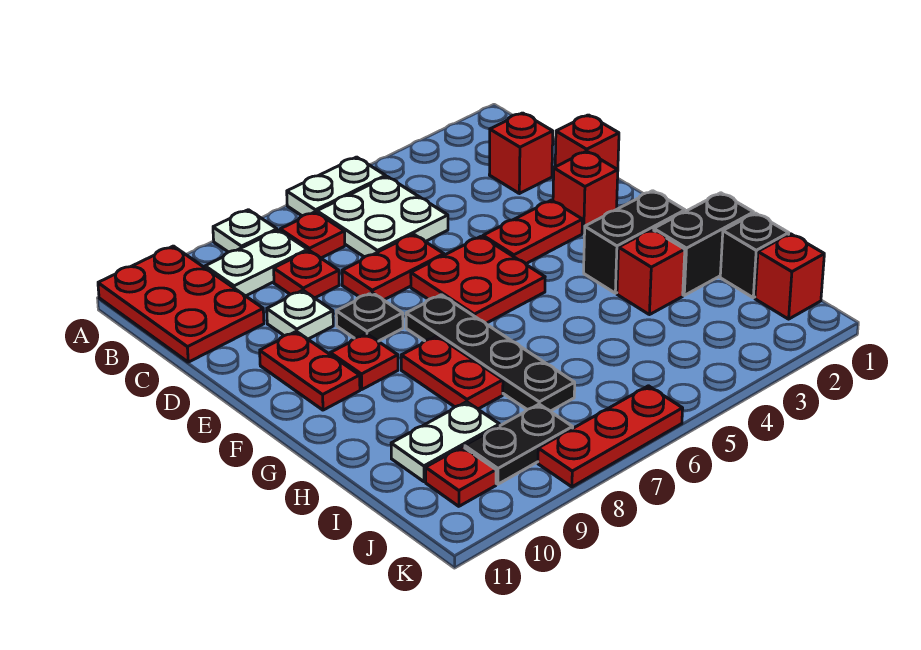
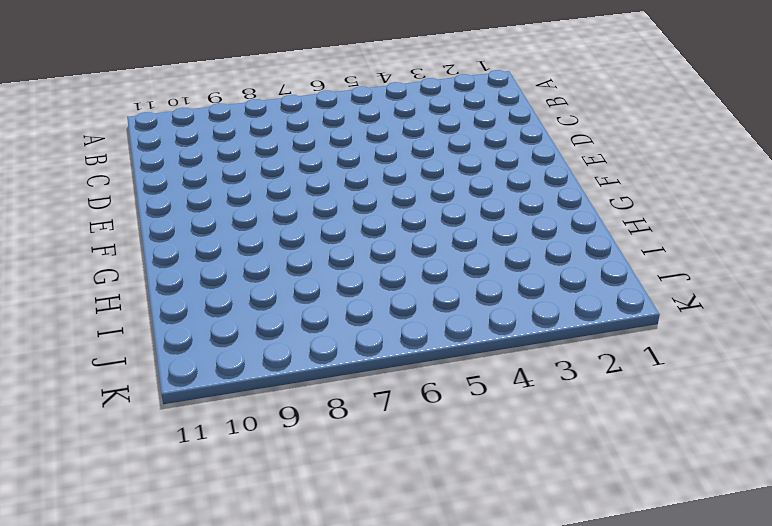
none -> white 1x2 plate [287,157,386,216]
none -> white 1x1 plate [213,210,277,252]
none -> red 2x3 plate [98,246,264,362]

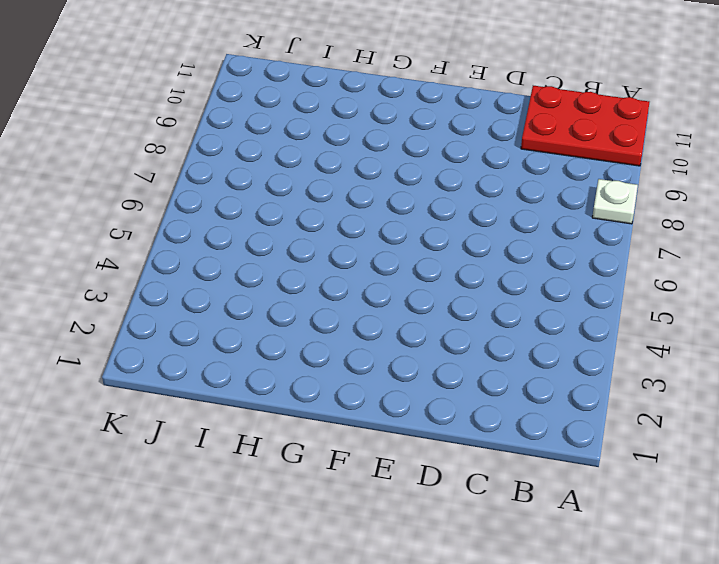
none -> white 1x2 plate [287,157,386,216]
none -> white 2x2 plate [317,177,448,257]
none -> red 1x1 plate [280,212,345,258]

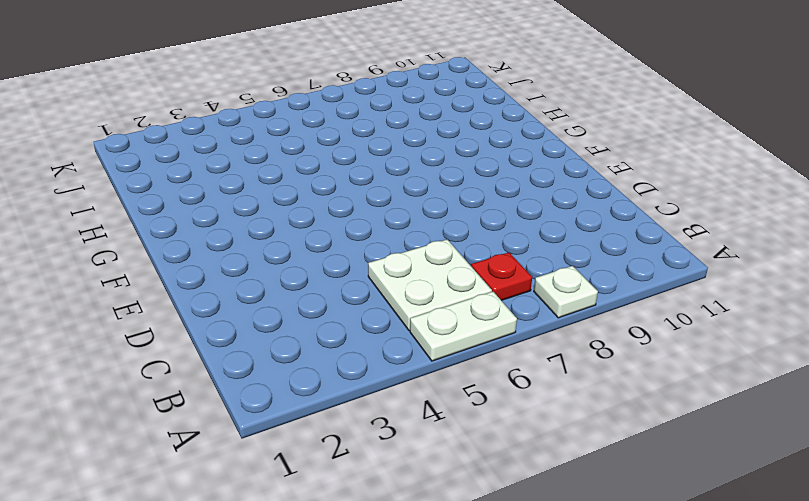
none -> red 2x3 plate [98,246,264,362]
none -> white 1x2 plate [205,230,308,296]
none -> red 1x1 brick [489,113,553,194]

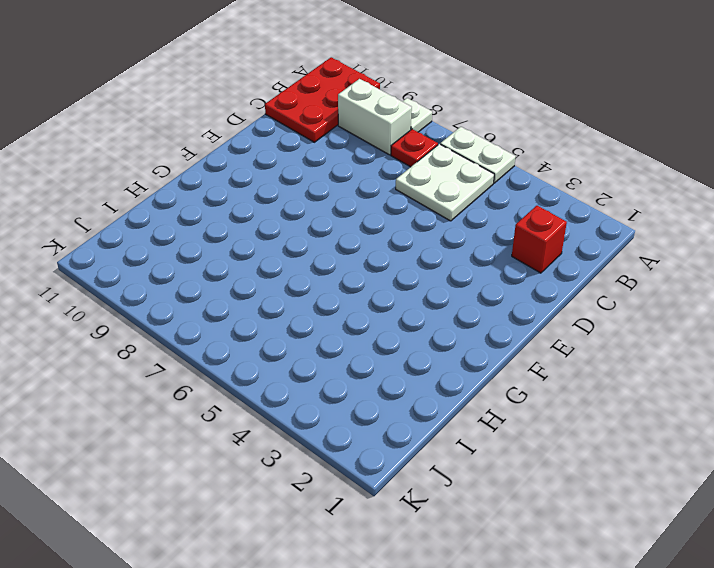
white 1x2 brick [338,79,412,155] -> white 1x2 plate [205,230,308,296]
none -> red 1x1 plate [274,251,339,298]
none -> red 1x1 brick [555,115,619,170]
none -> red 1x2 plate [342,234,444,300]

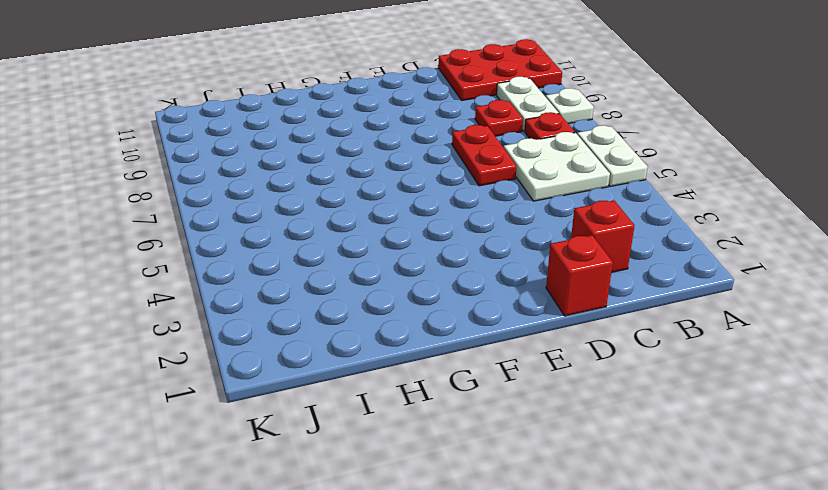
none -> white 1x1 plate [267,290,333,339]
none -> red 1x1 brick [553,151,618,233]
none -> red 1x2 plate [483,200,582,264]

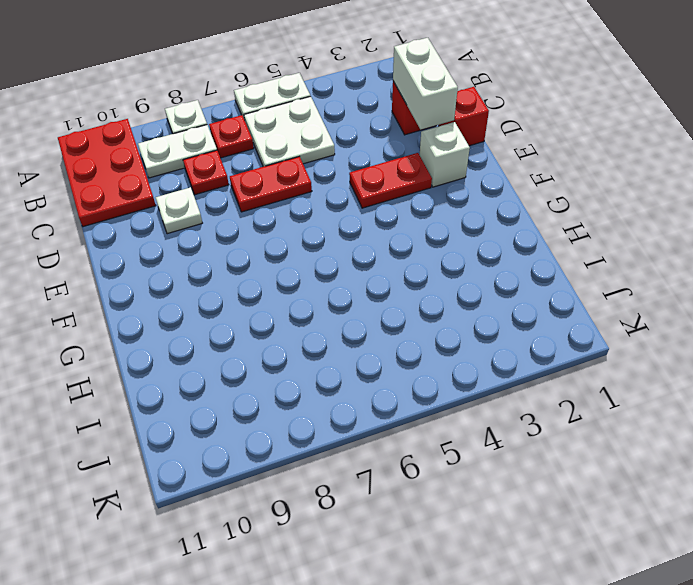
white 1x2 brick [393,38,458,130] -> none
white 1x1 brick [420,122,470,187] -> red 1x1 brick [553,151,618,233]
none -> red 2x2 plate [411,236,545,323]
none -> black 1x1 plate [336,293,403,341]
none -> red 1x2 plate [260,331,360,410]

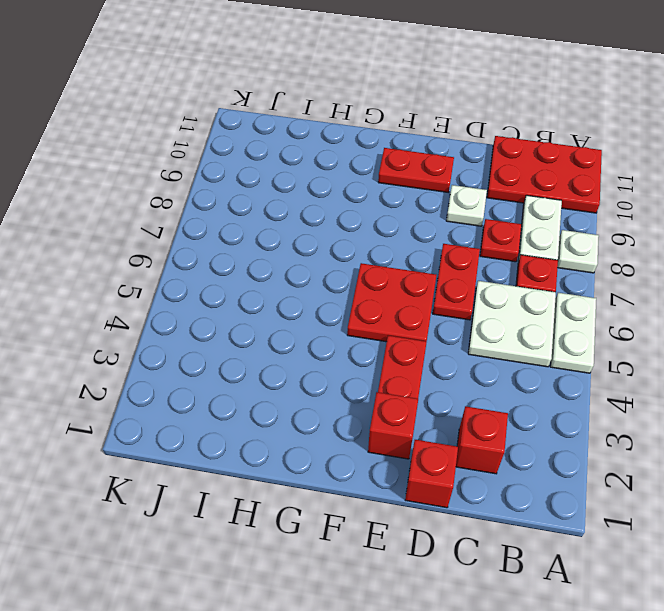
none -> black 1x1 plate [336,293,403,341]
none -> black 1x4 plate [406,295,575,411]
none -> red 1x1 plate [330,334,398,389]

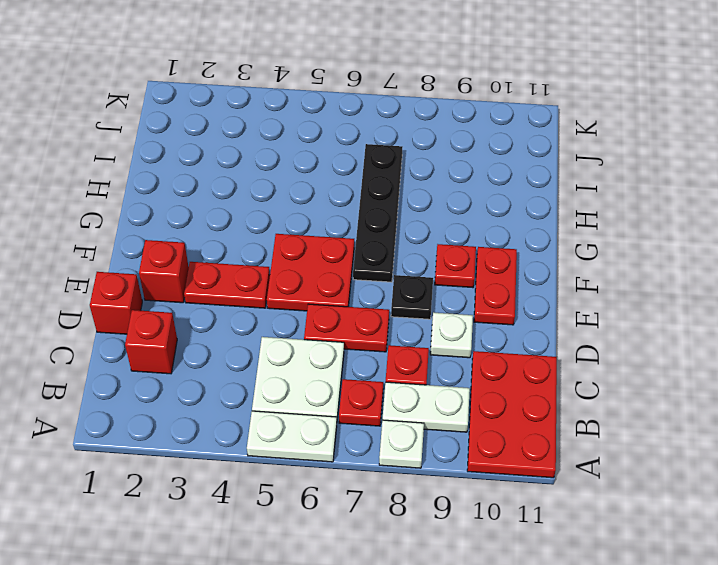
none -> black 1x2 brick [584,191,685,293]
none -> red 1x2 plate [401,336,503,409]
none -> black 1x2 brick [654,193,754,295]

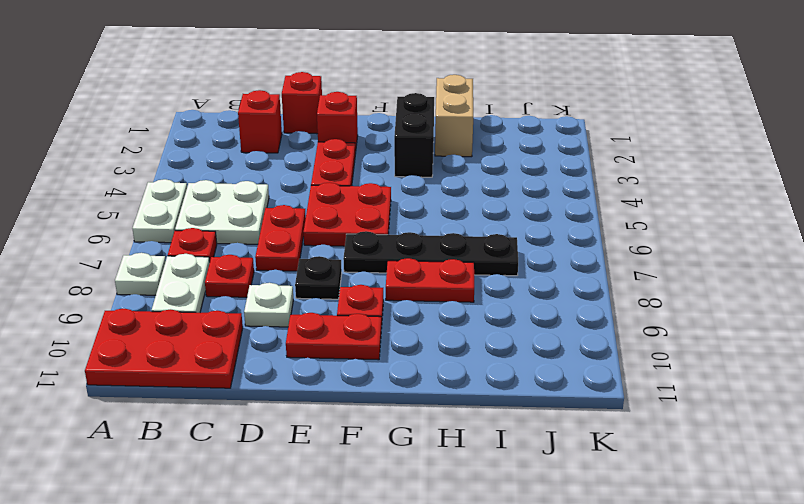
tan 1x2 brick [435,75,473,157] -> black 1x2 brick [654,193,754,295]
none -> red 1x1 brick [617,230,685,315]
none -> black 1x1 brick [720,213,789,298]
none -> white 1x2 plate [391,402,500,482]

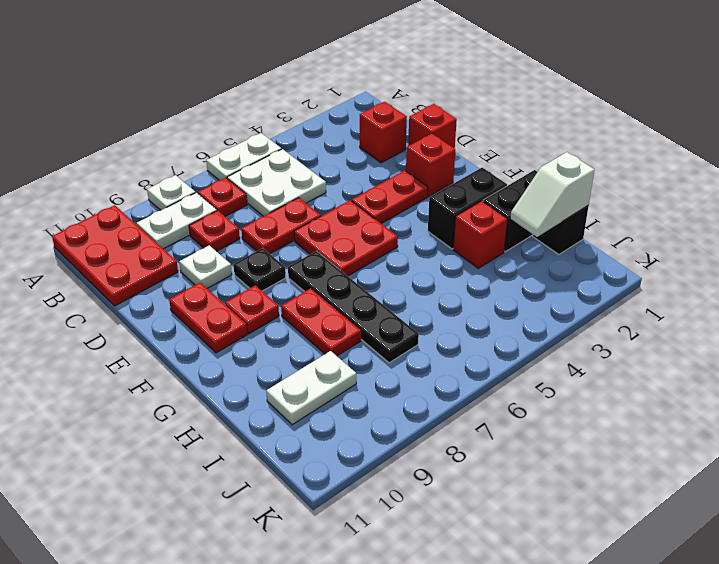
white 1x2 slope [510,152,594,237] -> none
none -> red 1x1 brick [755,234,824,319]
none -> black 1x2 plate [465,404,573,484]
none -> red 1x1 plate [426,447,496,506]

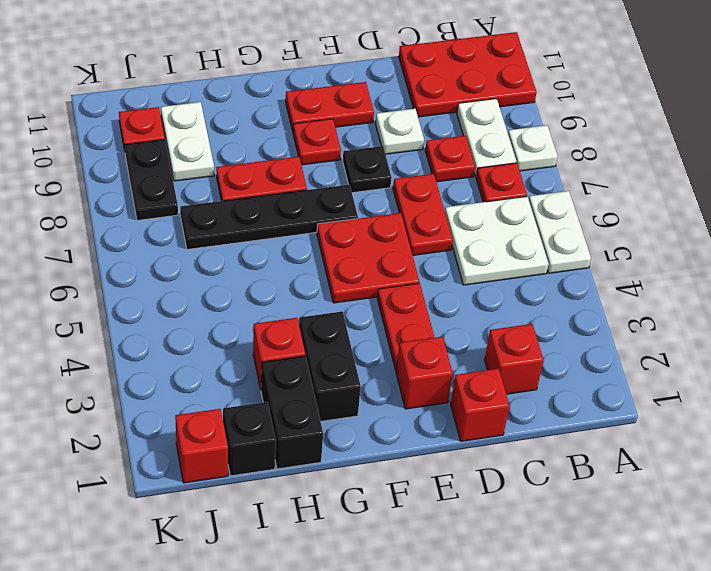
none -> red 1x3 plate [538,386,683,487]

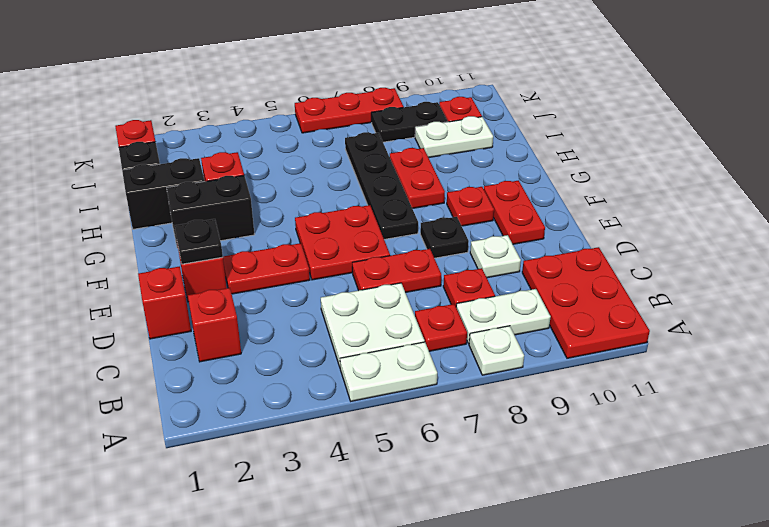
black 1x1 plate [175,219,223,264] -> none

